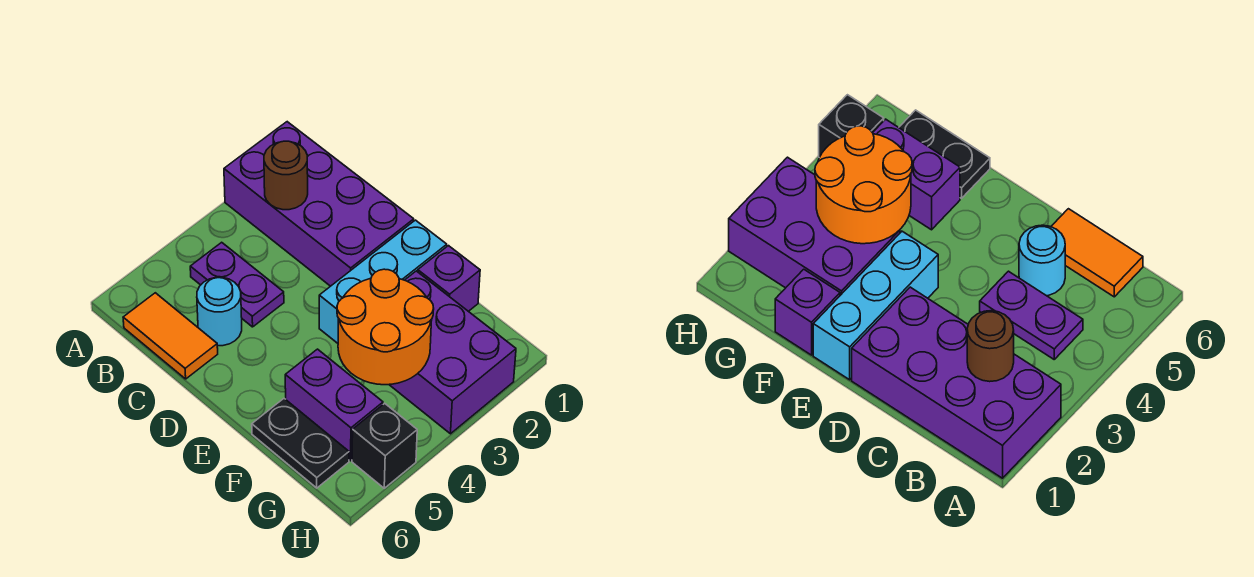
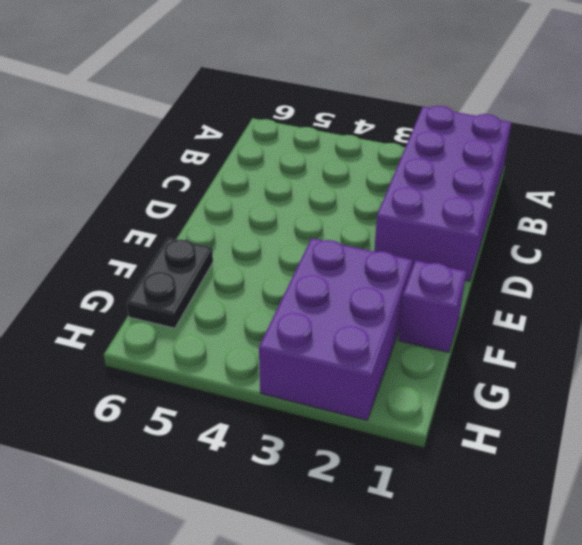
none -> purple 1x2 plate [190,242,284,327]
none -> orange 1x2 tile [123,293,218,379]
none -> cyan 1x1 round brick [197,277,242,346]

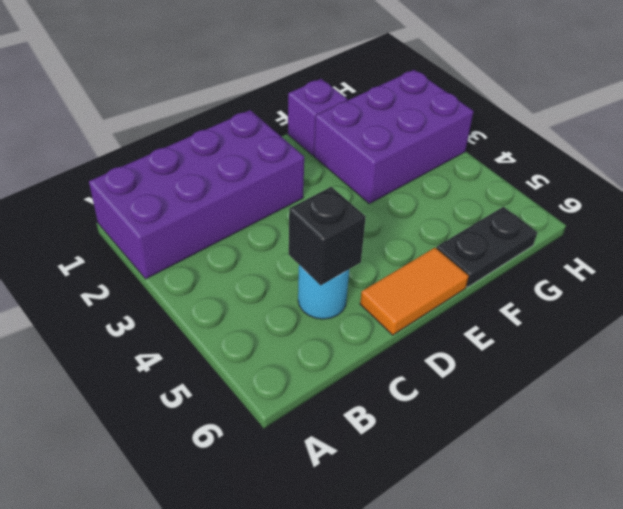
black 1x1 brick [289,187,366,285] -> black 1x1 brick moved to [352,403,417,488]
orange 1x2 tile [360,248,469,335] -> orange 1x2 tile moved to [123,293,218,379]
none -> purple 1x2 plate [190,242,284,327]
none -> cyan 1x3 brick [319,220,447,343]
none -> purple 1x2 brick [285,349,383,461]

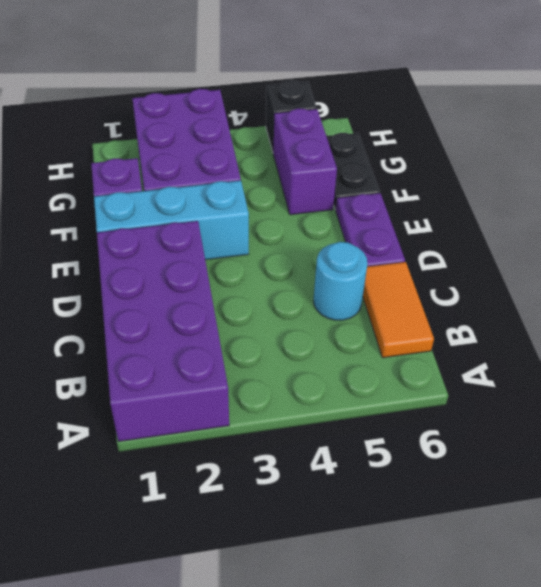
purple 1x2 plate [336,193,405,267] -> purple 1x2 plate moved to [190,242,284,327]
none -> brown 1x1 round brick [264,141,308,210]
none -> orange 2x2 round brick [337,269,434,385]

